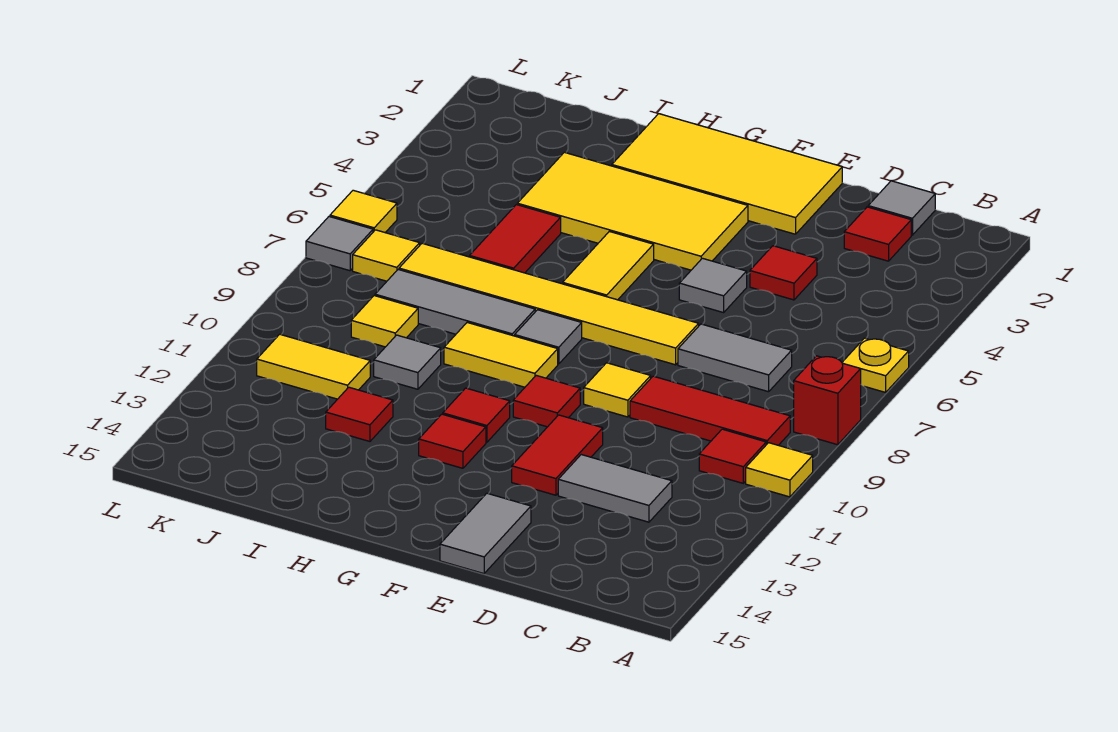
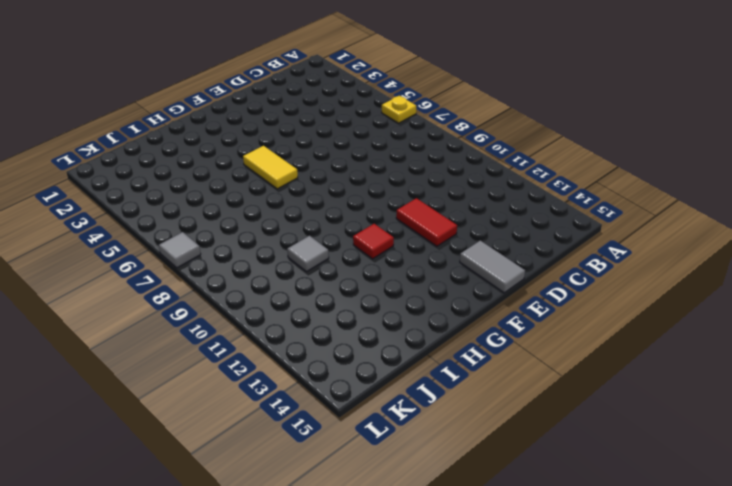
none -> red 1x1 brick [794,356,861,445]
none -> yellow 1x1 tile [746,443,813,497]
none -> red 1x3 tile [630,376,790,445]
none -> red 1x1 tile [699,429,766,483]

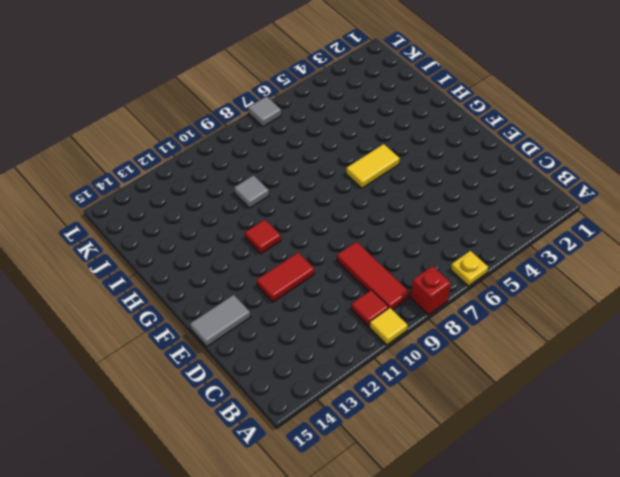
none -> grey 1x1 tile [868,181,935,235]
none -> red 1x1 tile [844,207,911,261]
none -> grey 1x2 tile [678,324,792,392]
none -> grey 1x2 tile [558,455,672,522]

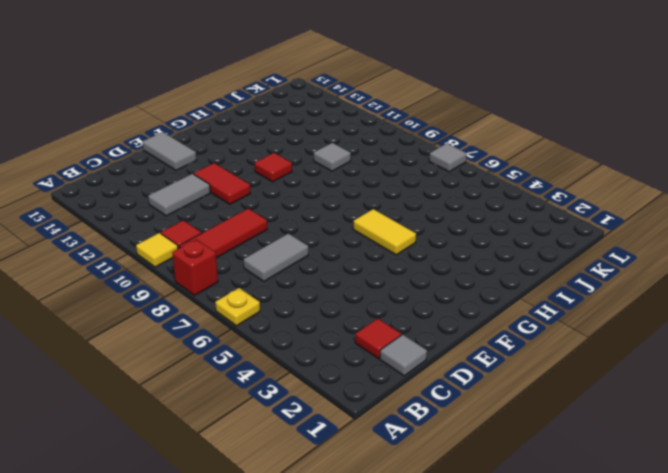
none -> red 1x1 tile [750,246,817,300]
none -> yellow 2x4 tile [612,114,842,234]
none -> grey 1x1 tile [679,258,747,313]
none -> yellow 1x6 tile [399,243,699,365]

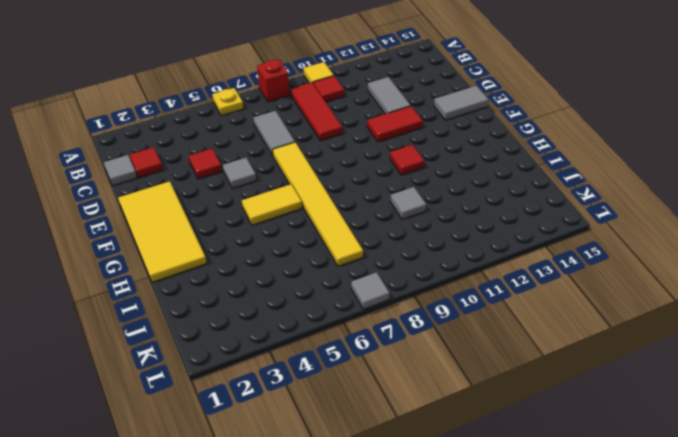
none -> yellow 1x1 tile [584,363,651,417]
none -> yellow 2x4 tile [517,152,748,270]
none -> red 1x1 tile [513,375,580,427]
none -> grey 1x1 tile [515,310,582,364]

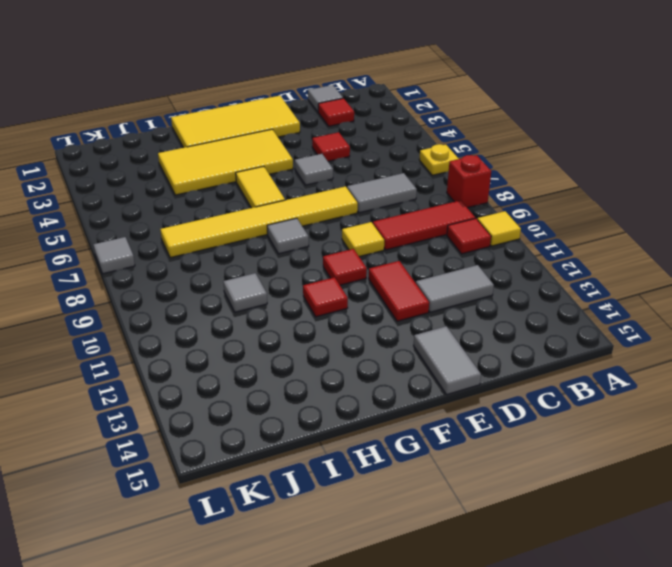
none -> yellow 1x2 tile [444,323,558,387]
none -> red 1x1 tile [419,414,486,468]
none -> grey 1x3 tile [375,270,535,336]
none -> red 1x2 tile [470,205,561,273]

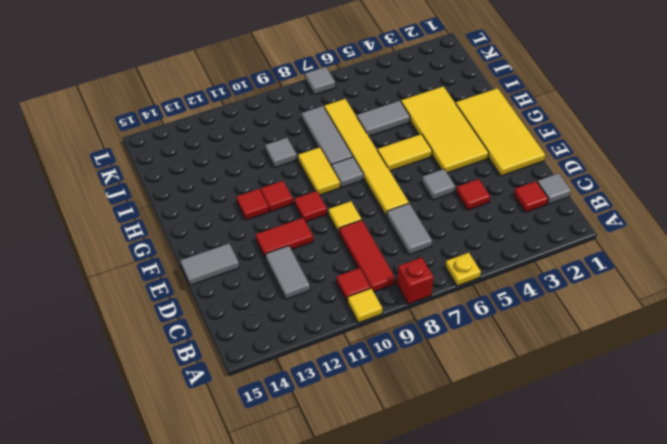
grey 1x2 tile [357,101,410,136] -> red 1x2 tile [470,205,561,273]
none -> red 1x1 tile [326,387,393,441]
none -> yellow 1x1 tile [351,296,418,347]
none -> yellow 1x2 tile [257,334,370,399]
none -> yellow 1x1 tile [353,230,420,281]

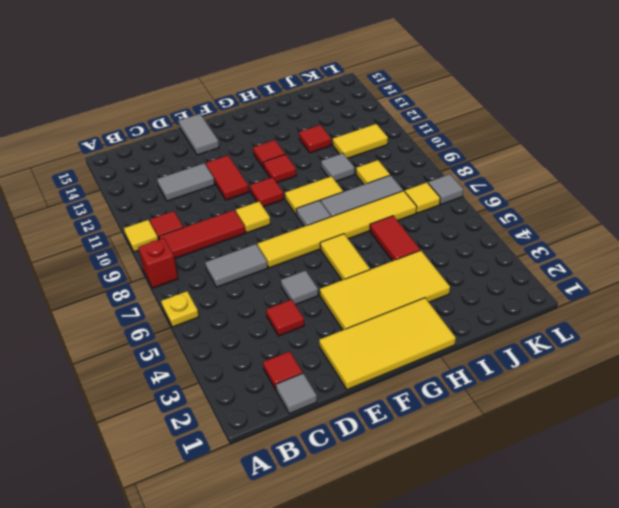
none -> yellow 1x1 tile [330,190,397,232]

